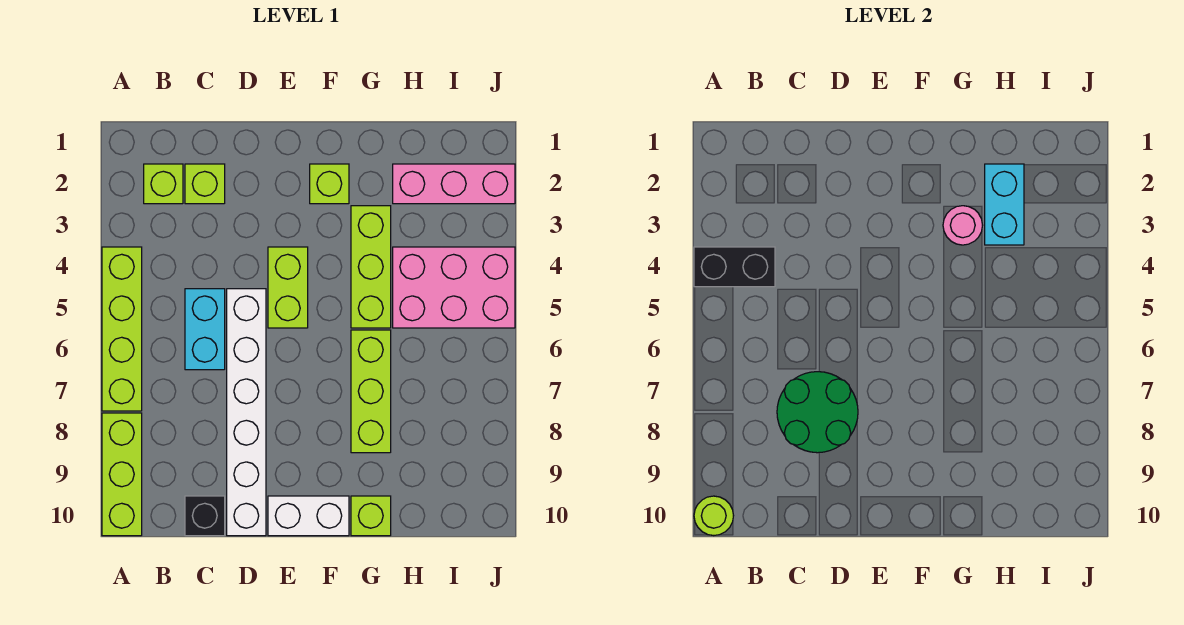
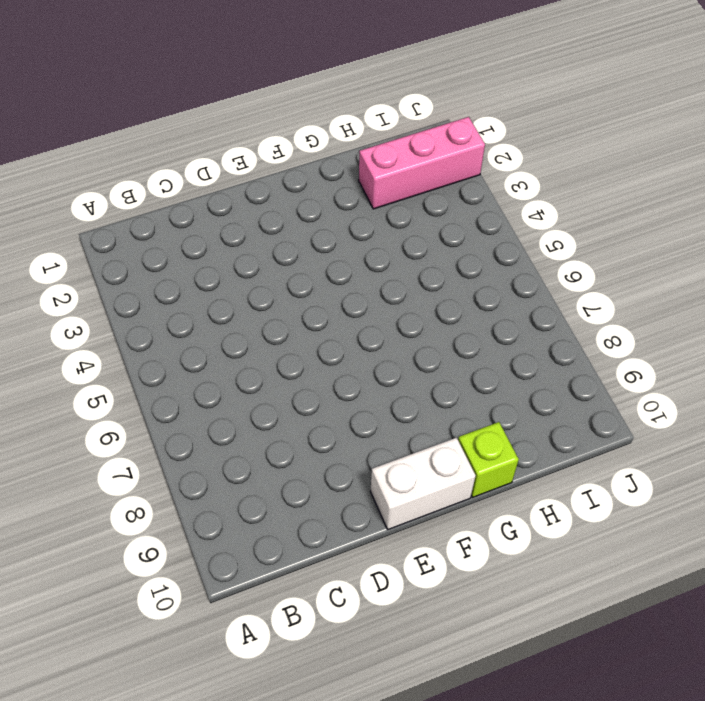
none -> lime 1x4 brick [102,247,142,411]
none -> lime 1x3 brick [102,413,142,536]
none -> lime 1x1 brick [144,164,183,204]

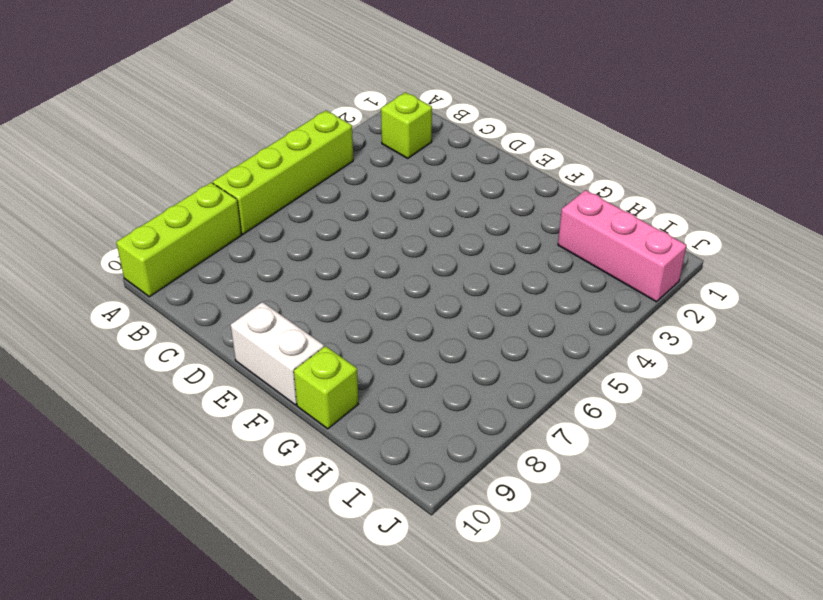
none -> lime 1x1 brick [185,164,225,204]
none -> cyan 1x2 brick [185,289,225,370]
none -> black 1x1 brick [185,496,225,536]

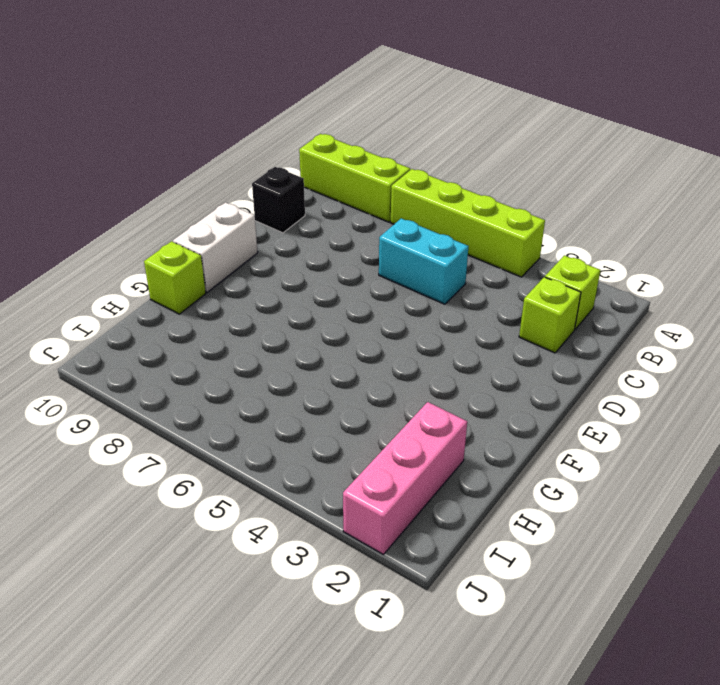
none -> white 1x6 brick [227,289,266,536]
none -> lime 1x2 brick [268,247,308,328]
none -> lime 1x1 brick [310,164,349,204]

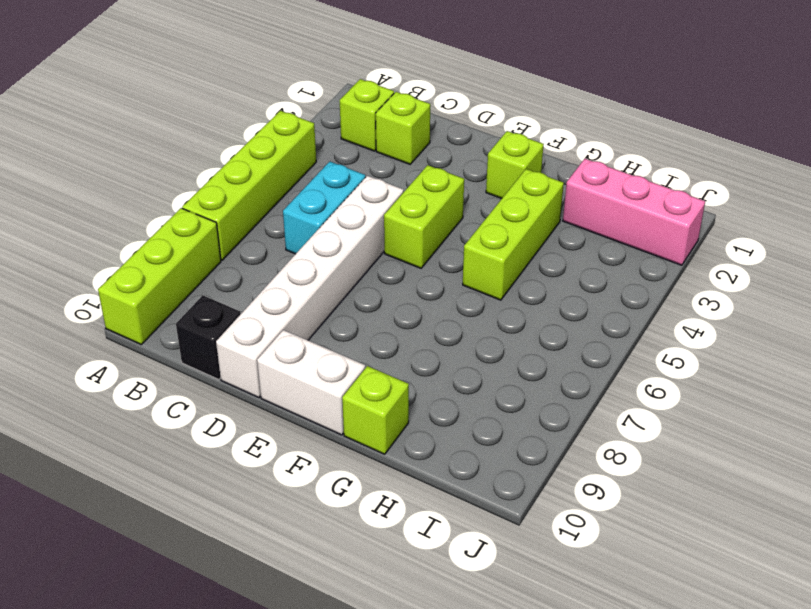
none -> lime 1x3 brick [351,330,391,453]
none -> pink 2x3 brick [393,247,515,328]
none -> black 1x2 brick [694,247,775,287]

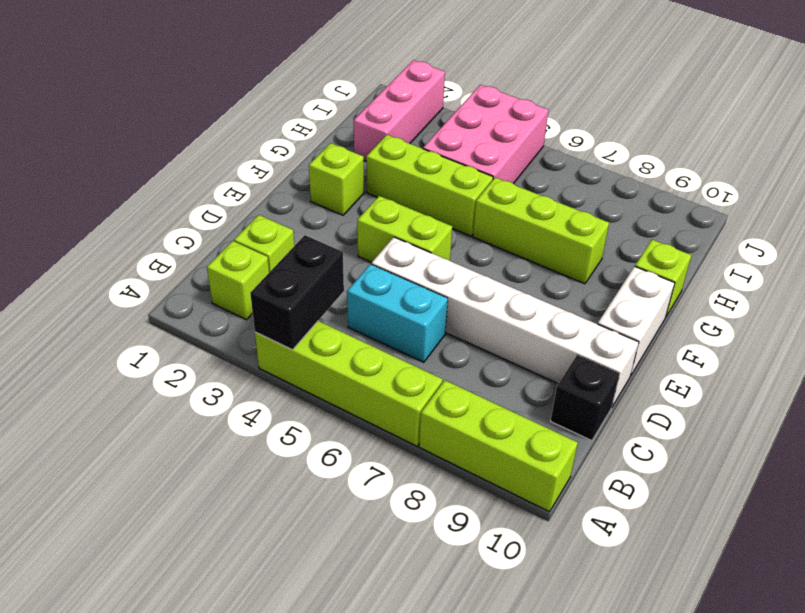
none -> lime 1x1 round brick [694,496,734,536]
none -> green 2x2 round brick [777,372,858,453]
none -> pink 1x1 round brick [943,206,983,245]

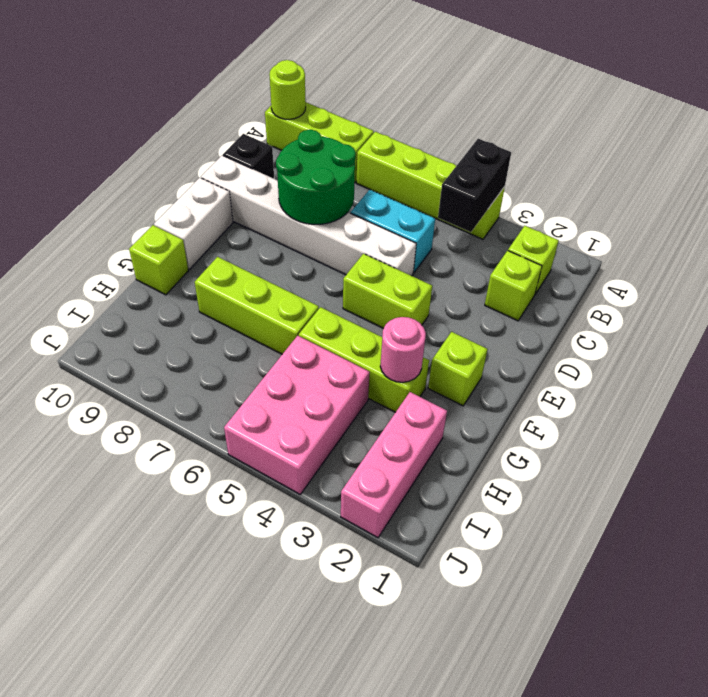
none -> cyan 1x2 brick [985,164,1024,245]

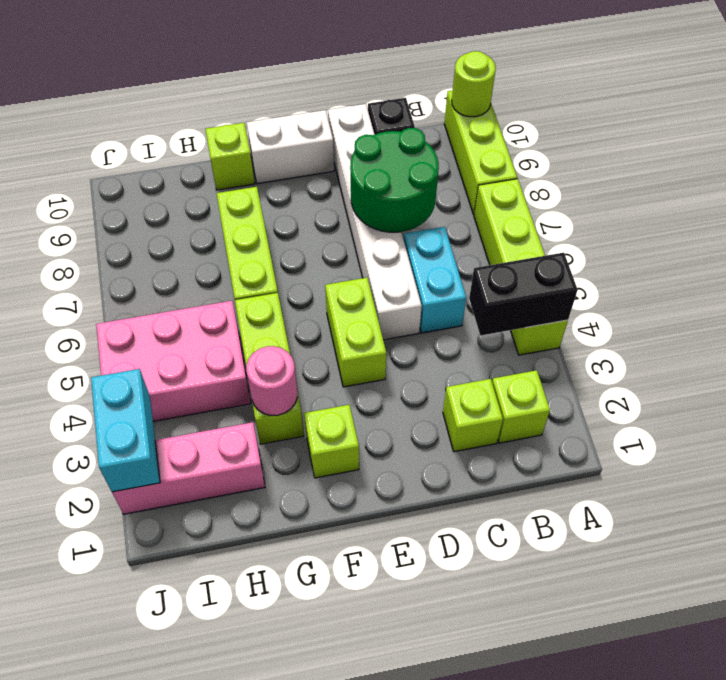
cyan 1x2 brick [91,369,160,492] -> cyan 1x2 brick moved to [985,164,1024,245]

